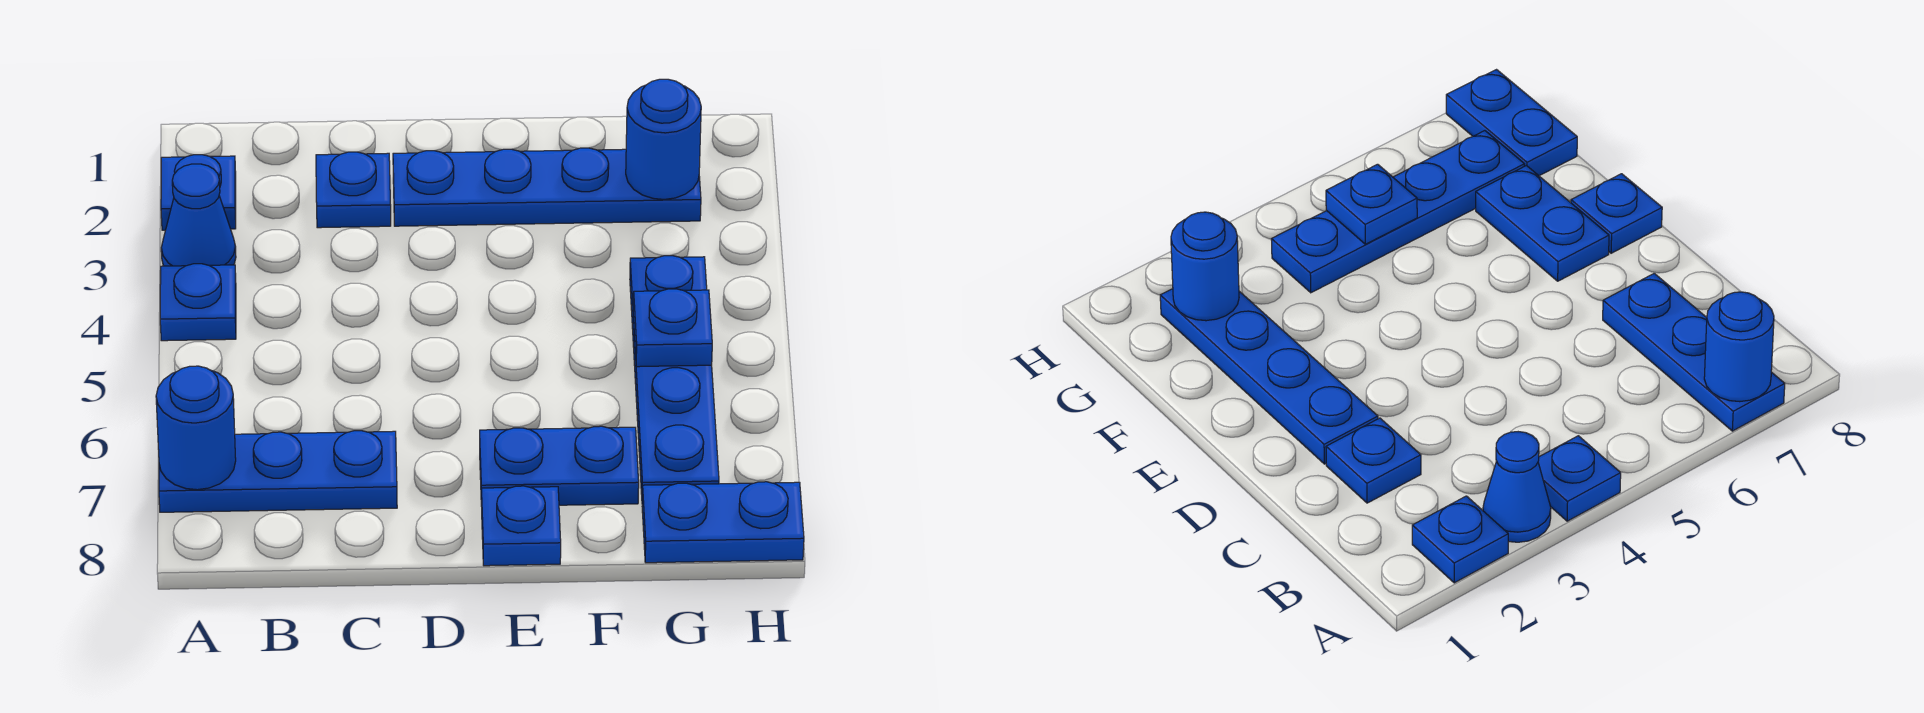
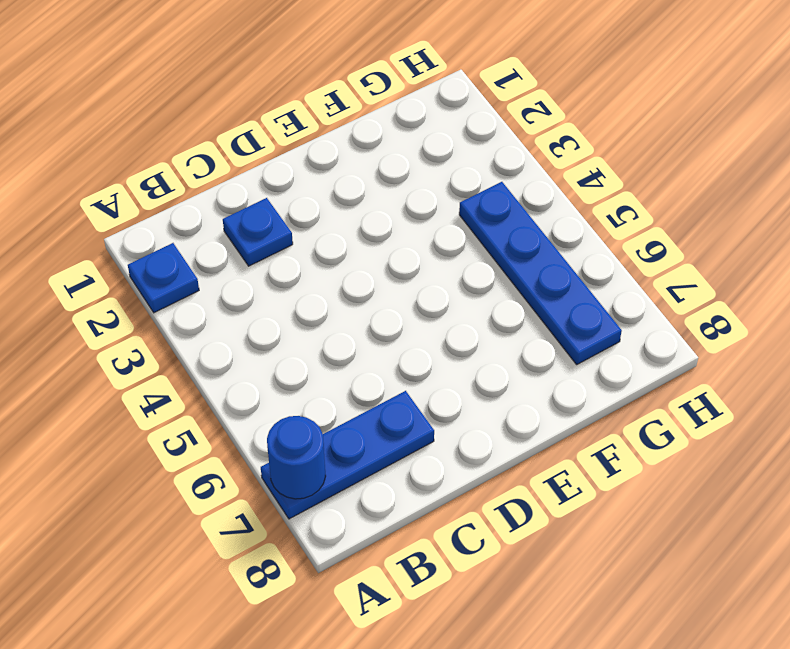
none -> blue 1x1 cone [161,164,236,266]
none -> blue 1x1 plate [160,264,236,341]
none -> blue 1x4 plate [393,148,701,226]

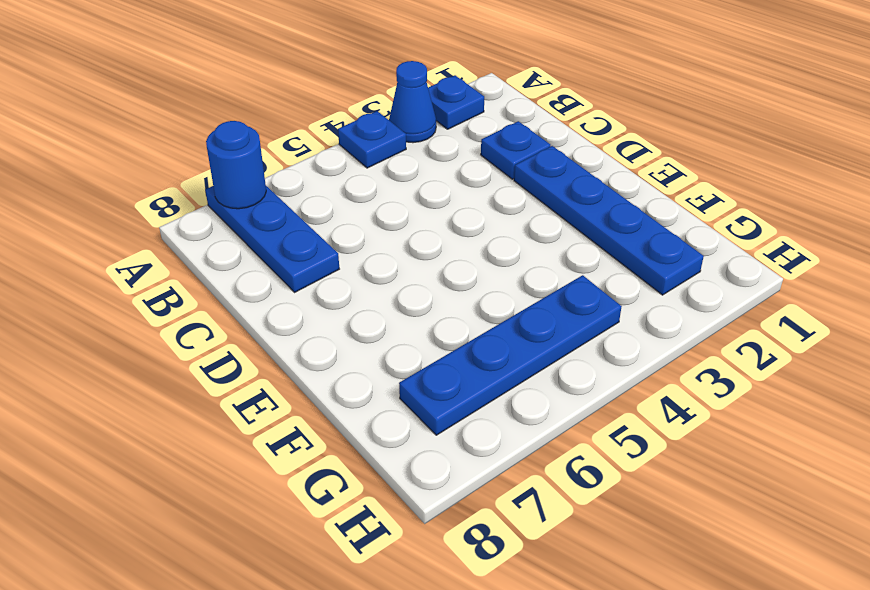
none -> blue 1x2 plate [480,426,639,506]
none -> blue 1x1 plate [482,486,561,566]
none -> blue 1x2 plate [642,482,804,563]

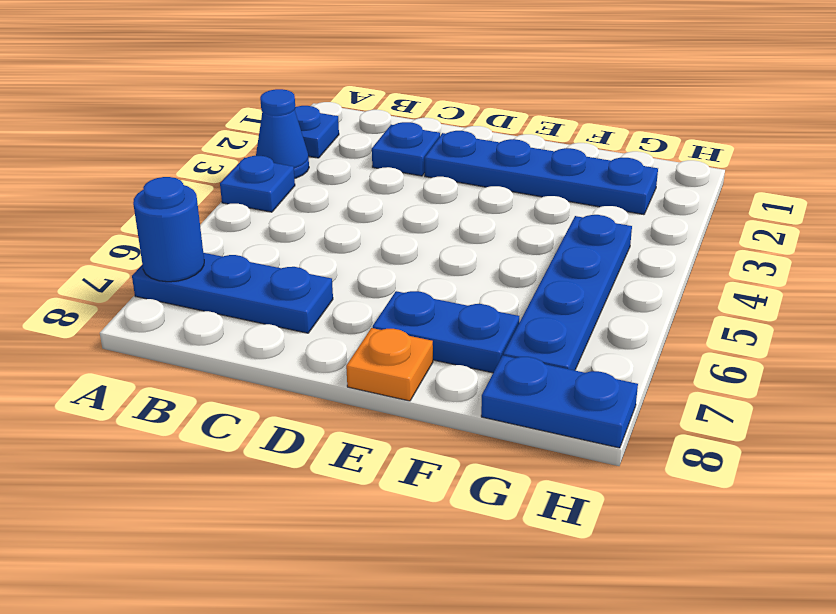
orange 1x1 plate [346,328,433,401] -> blue 1x1 plate [482,486,561,566]
none -> blue 1x1 round brick [626,79,701,199]
none -> blue 1x1 plate [633,289,712,367]

